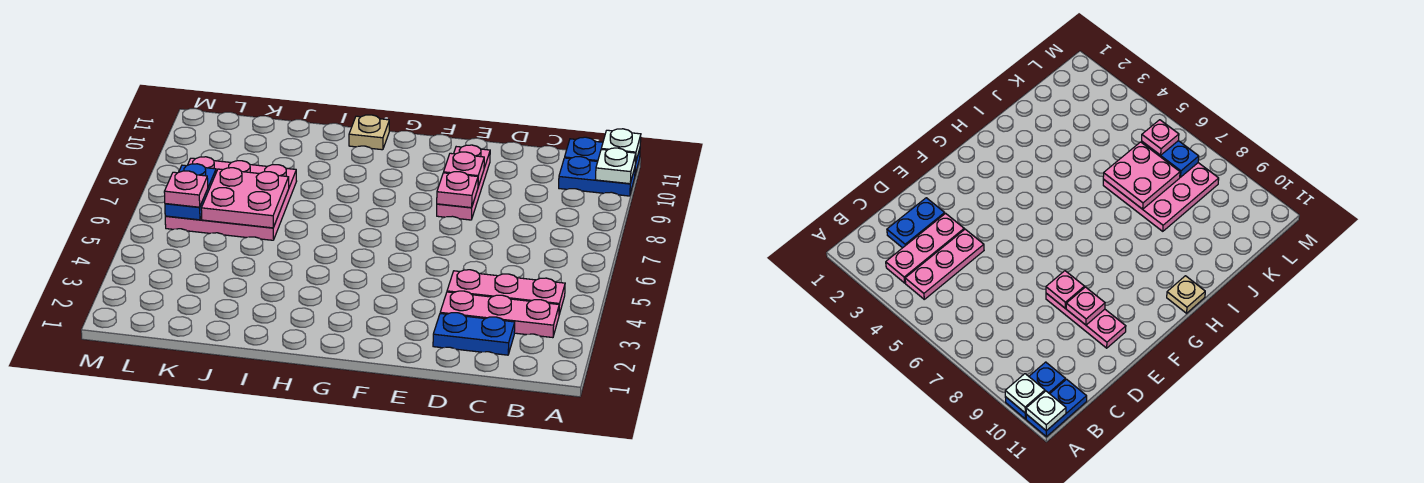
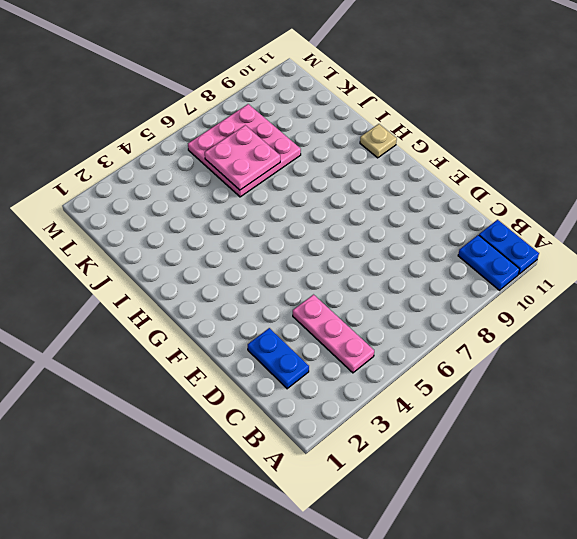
none -> pink 1x3 plate [440,291,559,338]
none -> pink 1x3 plate [437,145,490,220]
none -> white 1x1 plate [595,148,636,184]

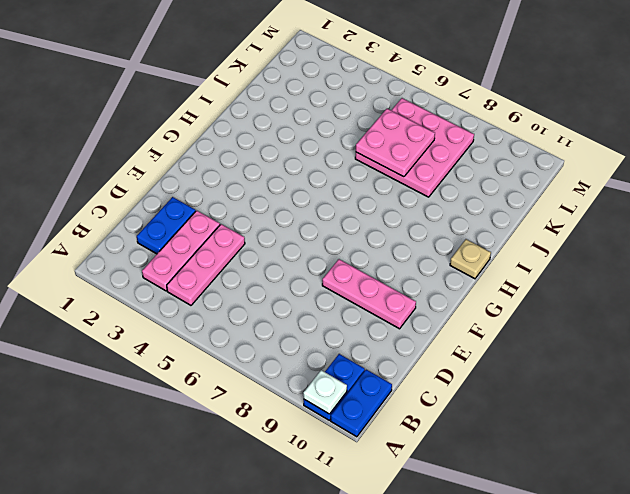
none -> white 1x1 plate [601,129,641,164]
none -> pink 1x1 plate [437,172,478,208]
none -> pink 1x1 plate [444,152,484,187]

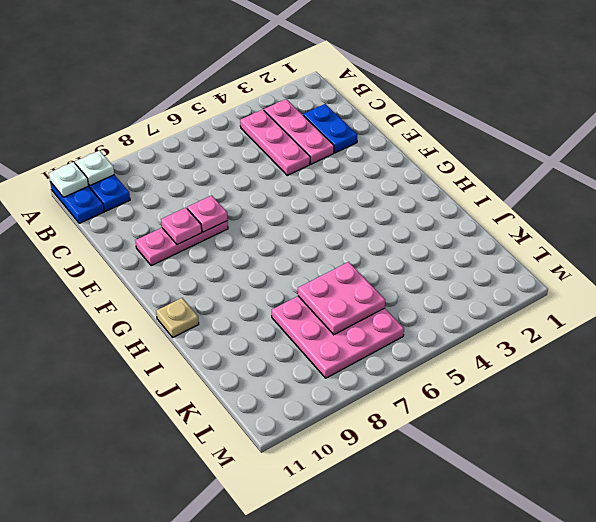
none -> blue 1x2 plate [165,164,216,220]
none -> pink 1x1 plate [164,171,208,207]

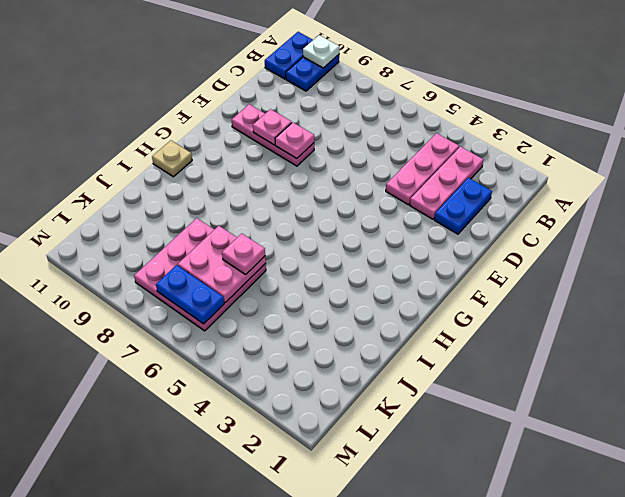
pink 1x1 plate [222,234,265,275] -> pink 1x1 plate moved to [164,171,208,207]
none -> white 1x1 plate [601,129,641,164]

